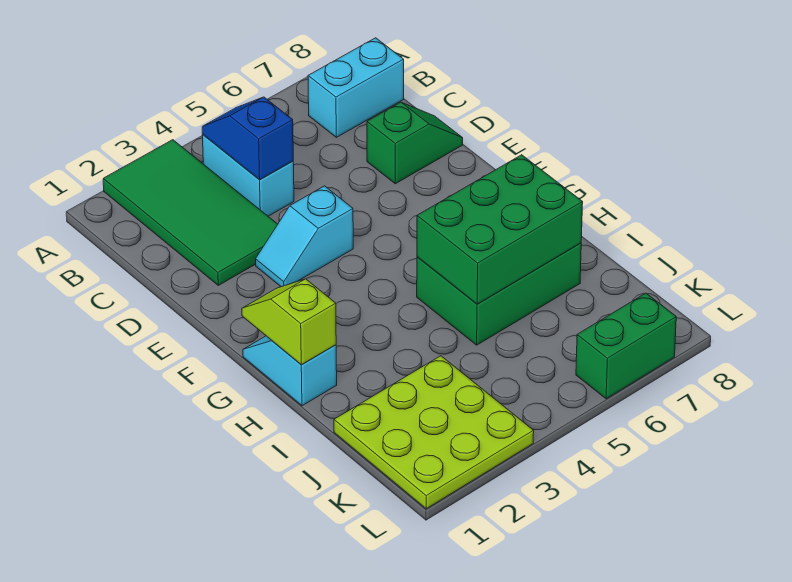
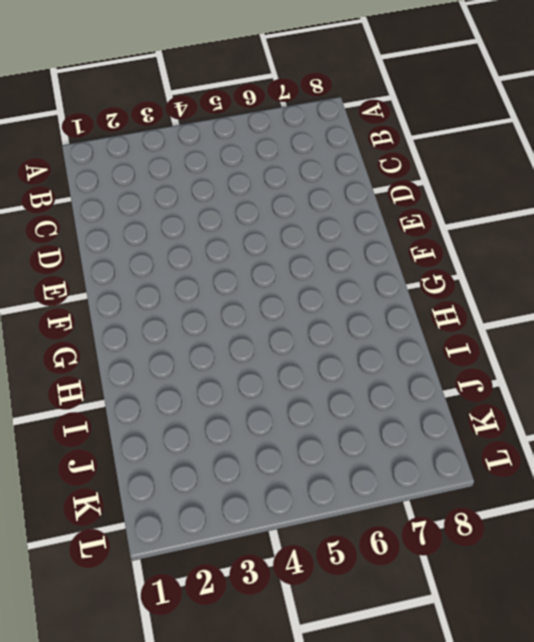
none -> green 2x4 tile [103,140,278,285]
none -> cyan 1x2 brick [202,135,294,216]
none -> cyan 1x2 brick [308,38,404,137]

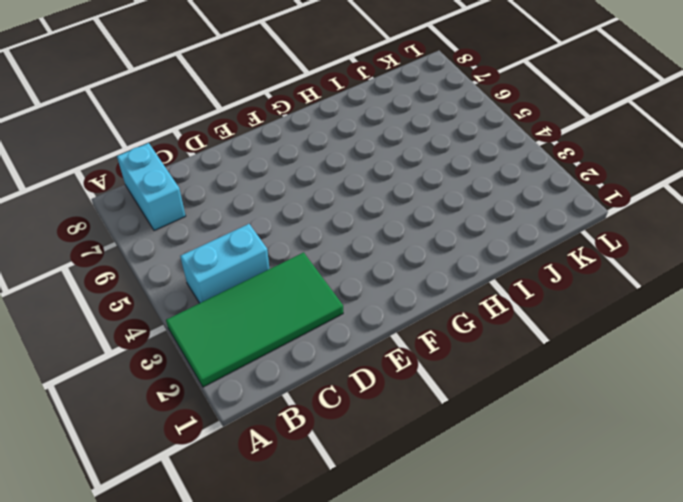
none -> green 1x2 slope [367,102,463,184]
none -> cyan 1x2 slope [256,186,353,287]
none -> cyan 1x2 slope [243,336,337,406]

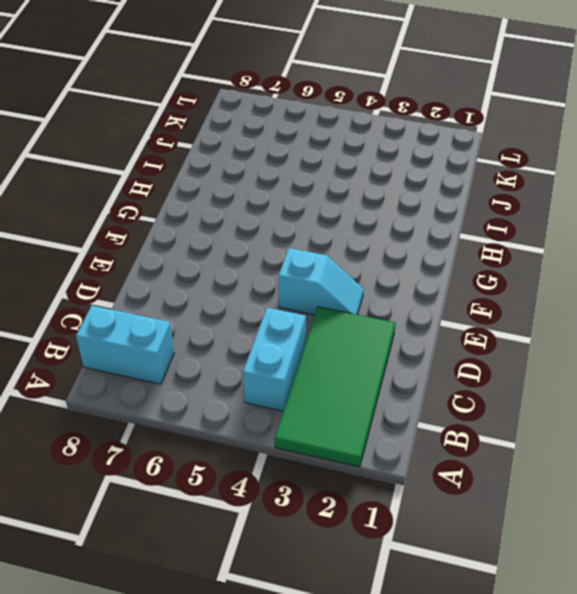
none -> green 1x2 slope [367,102,463,184]
none -> cyan 1x2 slope [243,336,337,406]
none -> green 2x3 brick [417,243,581,345]

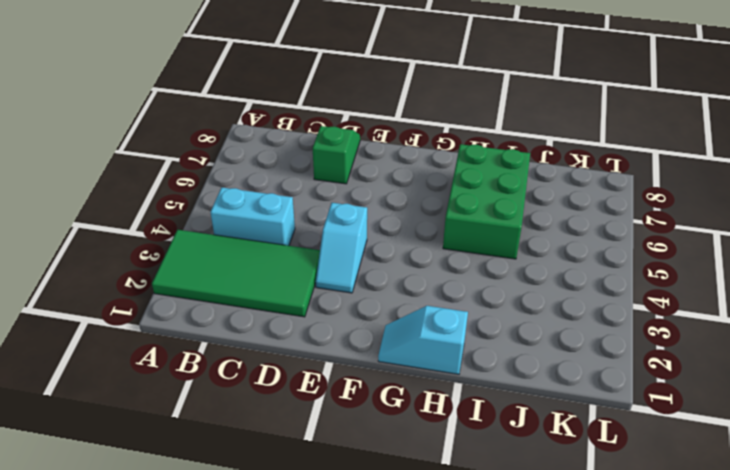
none -> cyan 1x2 brick [308,38,404,137]
none -> lime 3x3 plate [334,356,534,509]
none -> green 1x2 brick [576,293,676,399]

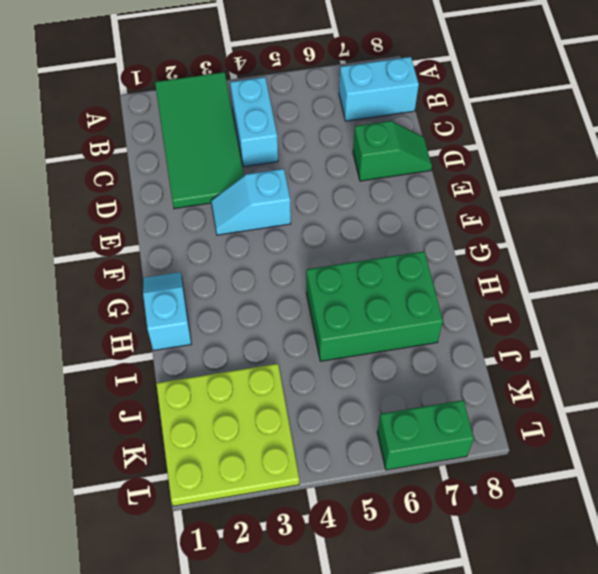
none -> blue 1x2 slope [202,97,293,180]
none -> lime 1x2 slope [242,279,336,365]
none -> green 2x3 brick [417,155,583,304]

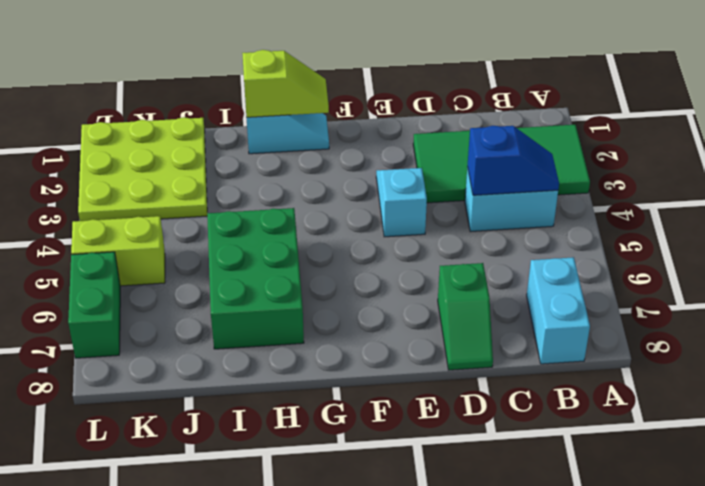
lime 1x2 brick [71,216,165,286] -> none
none -> green 2x3 brick [417,155,583,304]

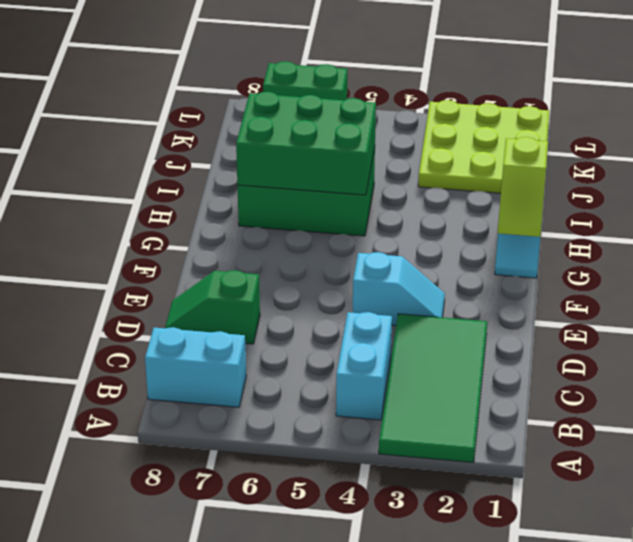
none -> blue 1x2 slope [202,97,293,180]

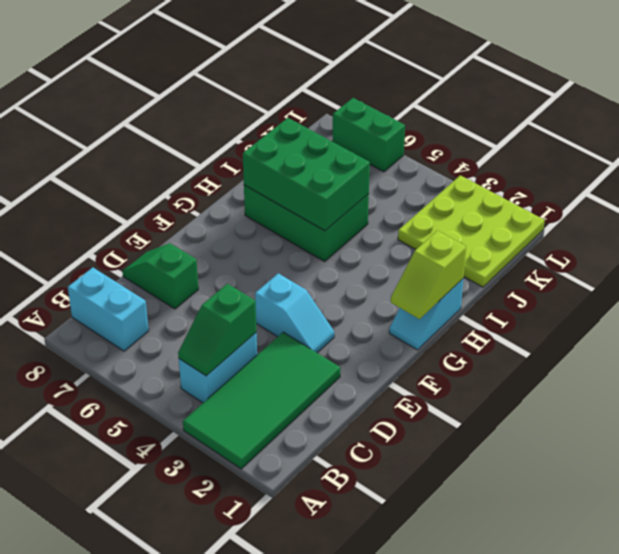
green 1x2 slope [178,284,256,376] -> blue 1x2 slope [202,97,293,180]

